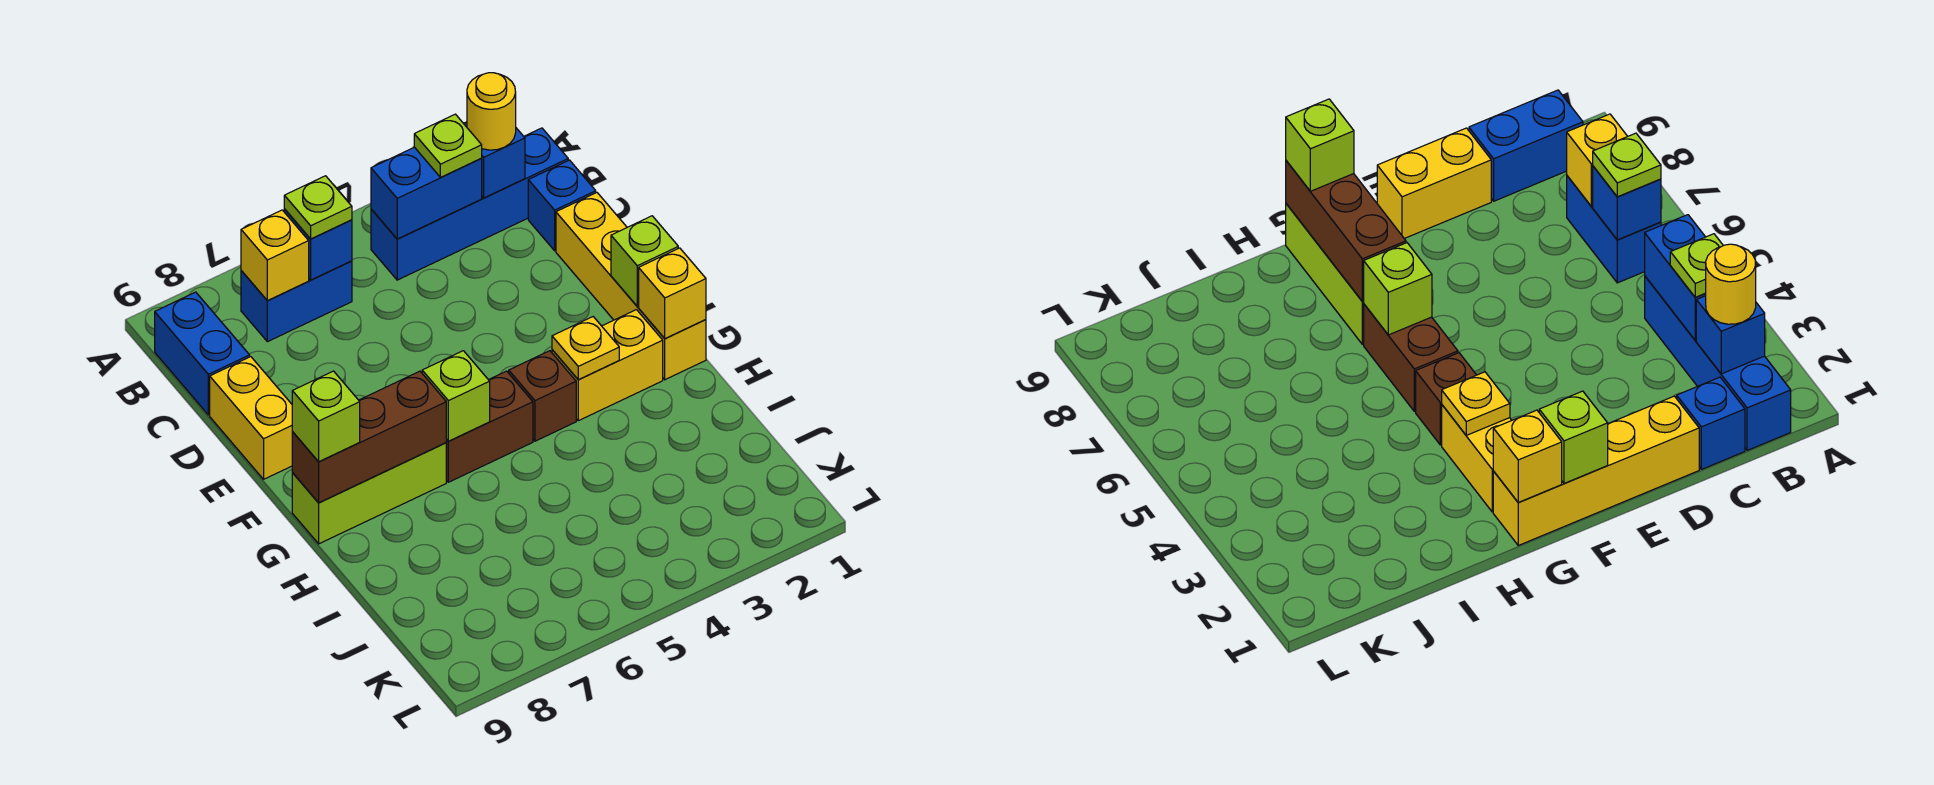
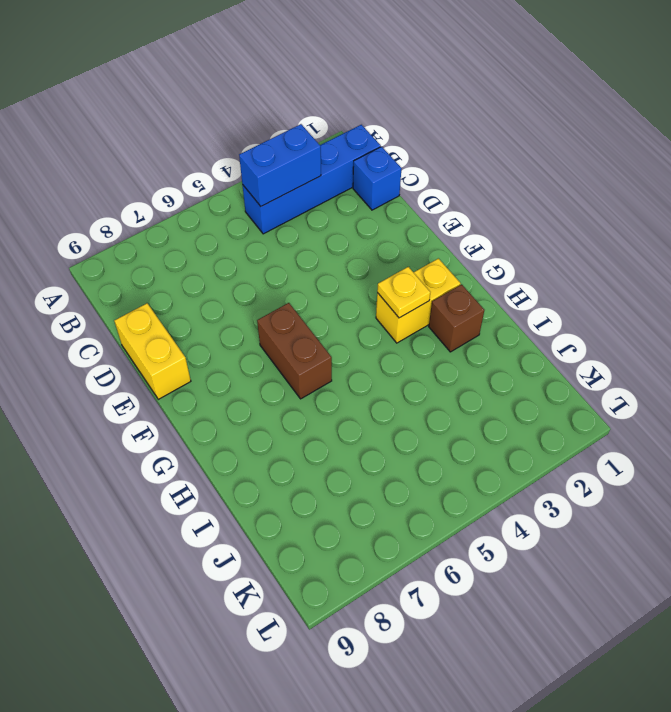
brown 1x2 brick [257,303,332,399] -> brown 1x2 brick turned to [446,371,533,482]
brown 1x1 brick [429,284,484,352] -> brown 1x1 brick moved to [509,351,576,441]
none -> blue 1x2 brick [241,261,352,342]
none -> blue 1x2 brick [155,292,250,415]
none -> yellow 1x4 brick [556,193,706,380]

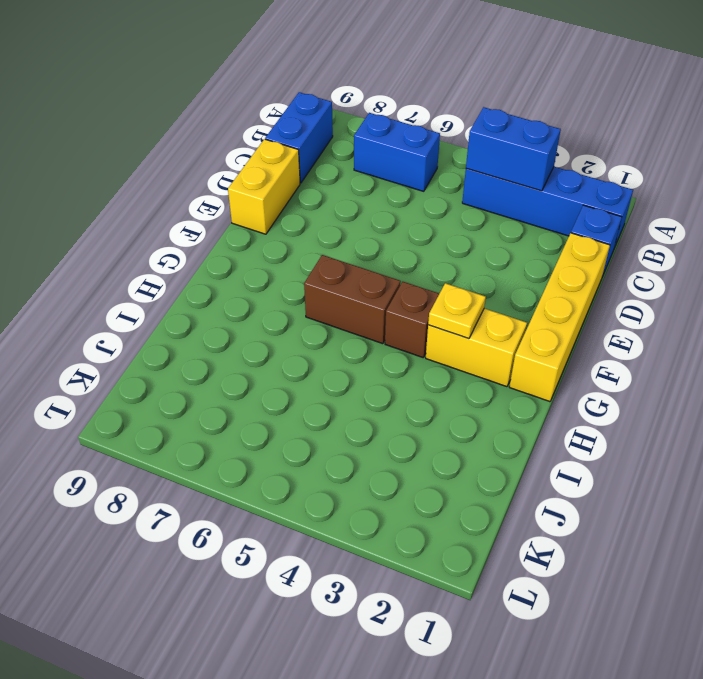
none -> lime 1x3 brick [292,443,446,544]
none -> blue 1x1 brick [464,123,525,198]
none -> blue 1x1 brick [284,209,352,280]

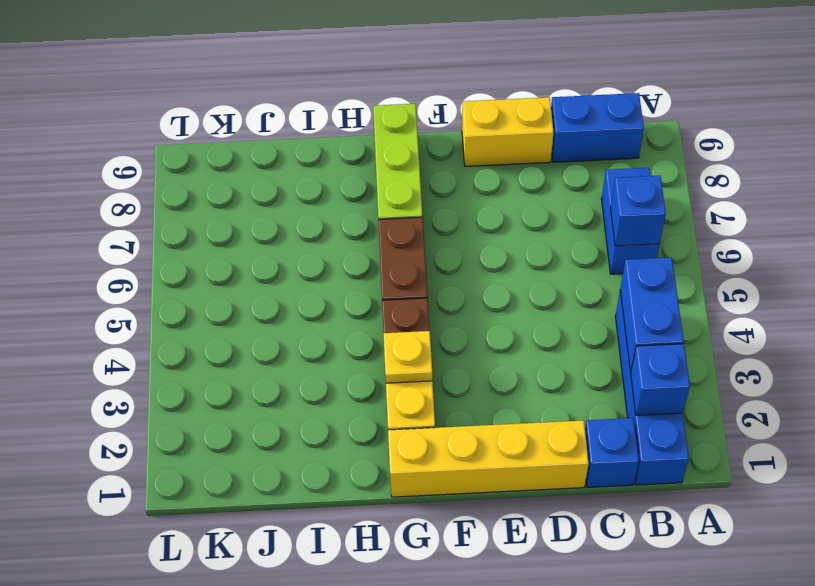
none -> yellow 1x1 brick [241,210,309,301]
none -> lime 1x1 brick [611,216,678,306]
none -> yellow 1x1 brick [639,248,706,338]

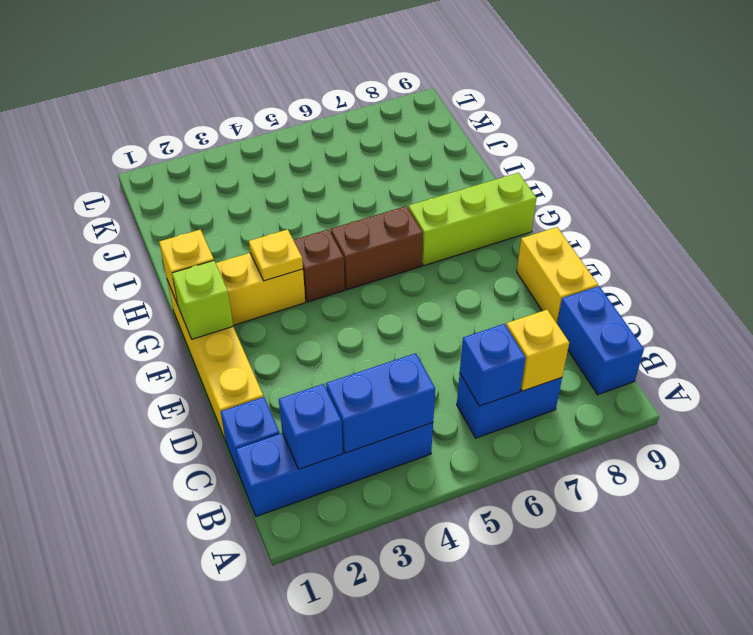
none -> lime 1x1 brick [422,351,490,441]
none -> brown 1x3 brick [292,371,446,503]
none -> yellow 1x1 round brick [467,73,516,150]

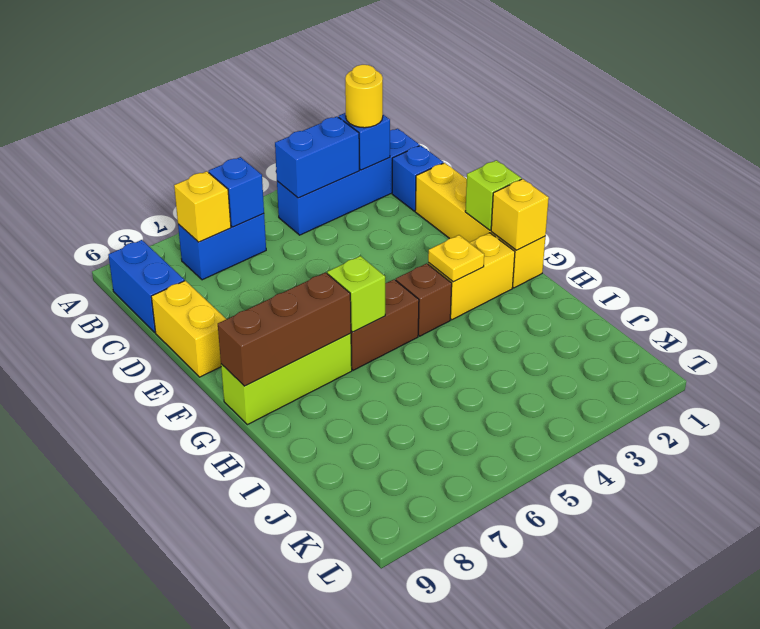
none -> lime 1x1 plate [414,114,482,177]
none -> lime 1x1 plate [284,176,352,239]
none -> lime 1x1 brick [292,371,360,462]

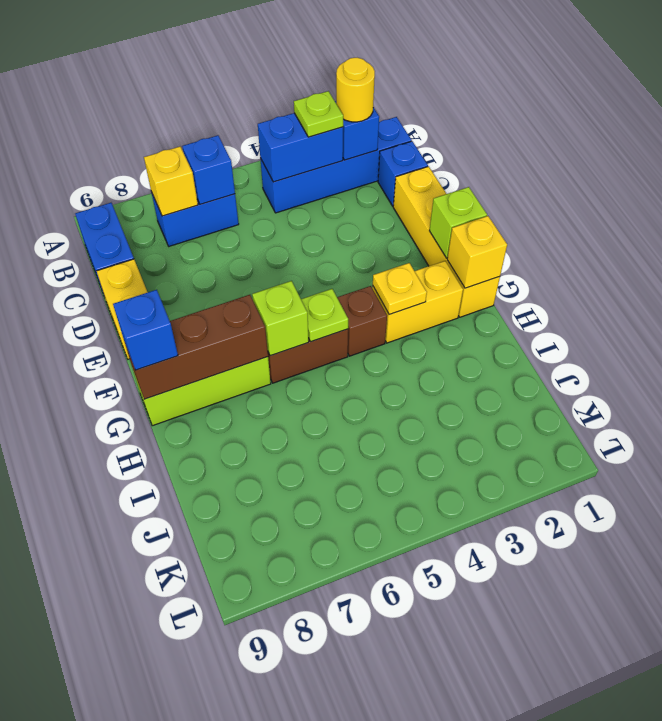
lime 1x1 plate [301,289,348,342] -> lime 1x1 plate moved to [284,176,352,239]
blue 1x1 brick [113,290,178,370] -> lime 1x1 brick [292,371,360,462]

